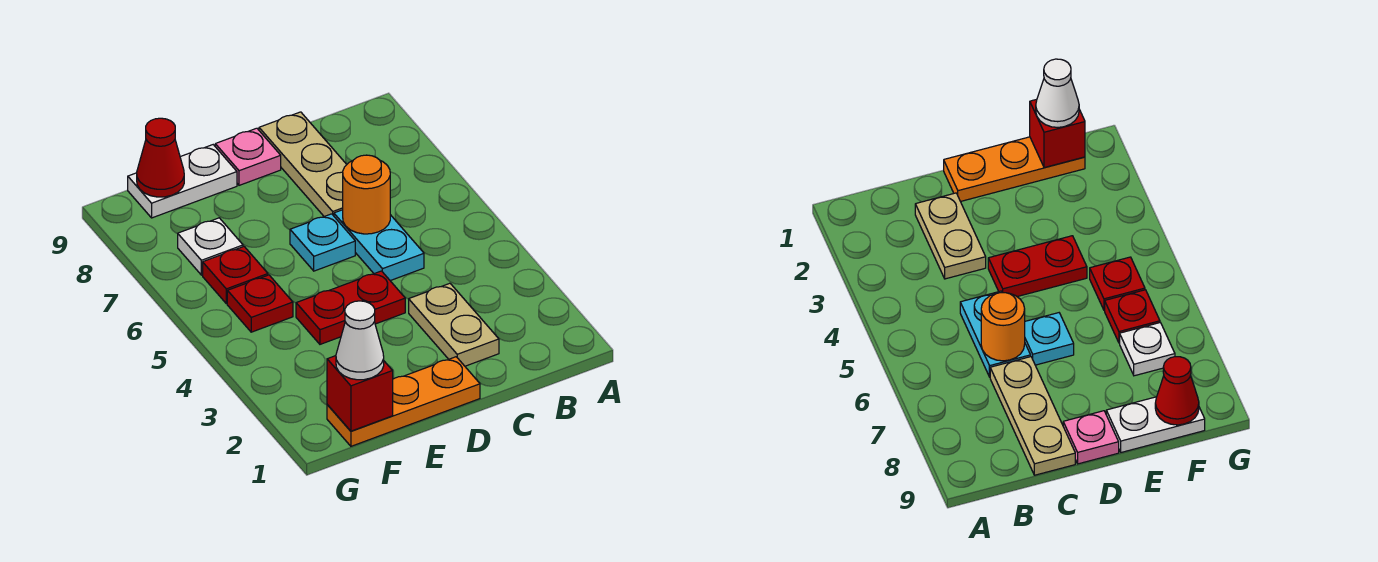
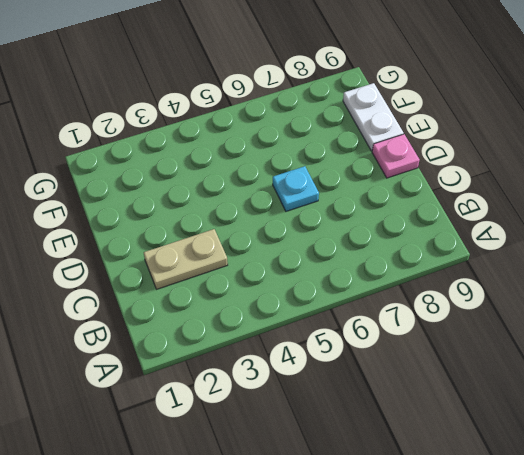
none -> cyan 1x2 plate [334,210,424,281]
none -> tan 1x3 plate [259,112,347,216]
none -> orange 1x3 plate [327,357,480,446]

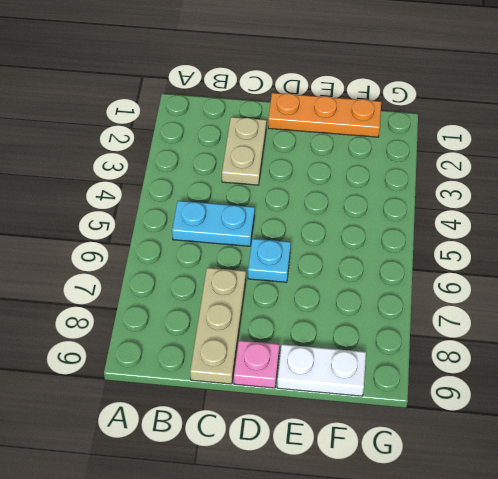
cyan 1x2 plate [172,201,255,246] -> cyan 1x2 plate turned to [334,210,424,281]
none -> red 1x2 plate [296,271,405,344]
none -> red 1x1 plate [227,275,293,332]
none -> red 1x1 plate [203,247,268,304]

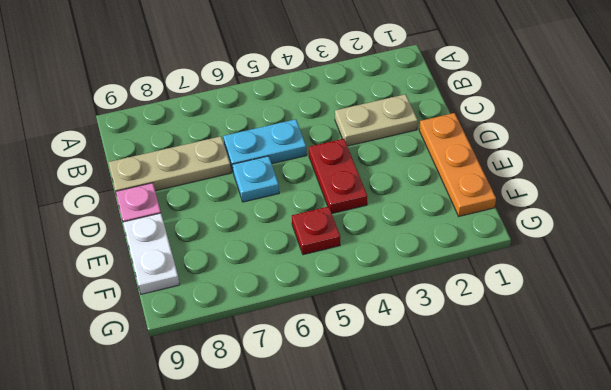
none -> red 1x1 plate [203,247,268,304]
none -> white 1x1 plate [178,218,243,275]
none -> orange 1x1 round brick [343,155,390,234]

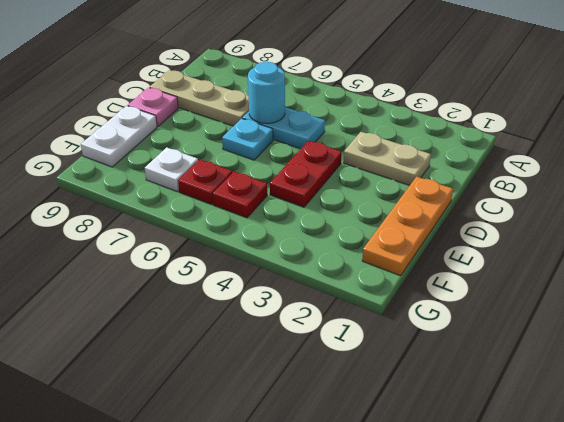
cyan 1x1 round brick [248,62,285,123] -> orange 1x1 round brick [343,155,390,234]
none -> red 1x1 brick [327,356,393,431]
none -> red 1x1 cone [137,118,184,197]
none -> white 1x1 cone [336,301,384,380]

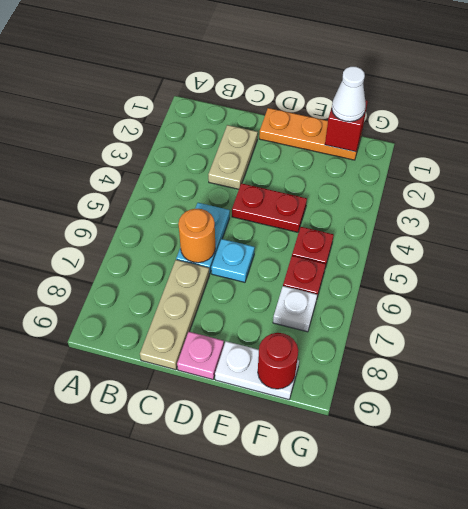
red 1x1 round brick [258,333,298,389] -> red 1x1 cone [137,118,184,197]

